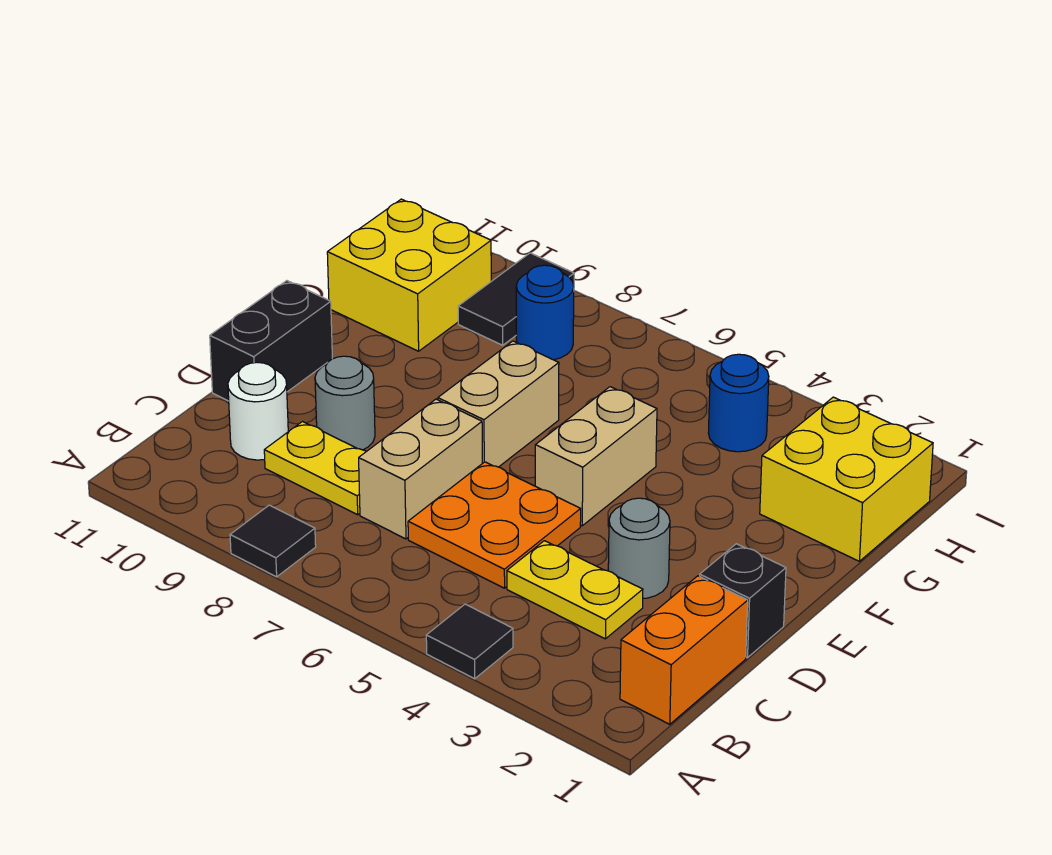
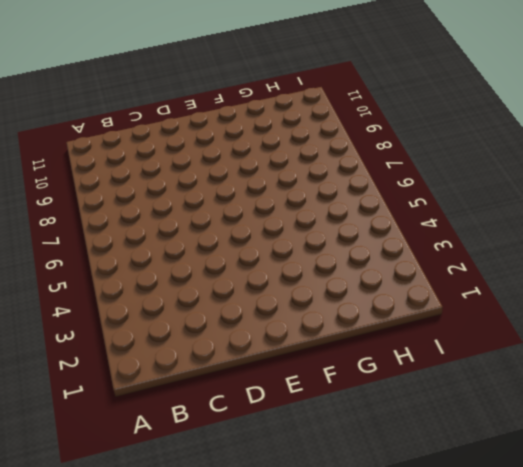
none -> black 1x1 tile [426,604,513,679]
none -> black 1x1 tile [230,505,316,577]
none -> orange 1x2 brick [620,576,748,724]

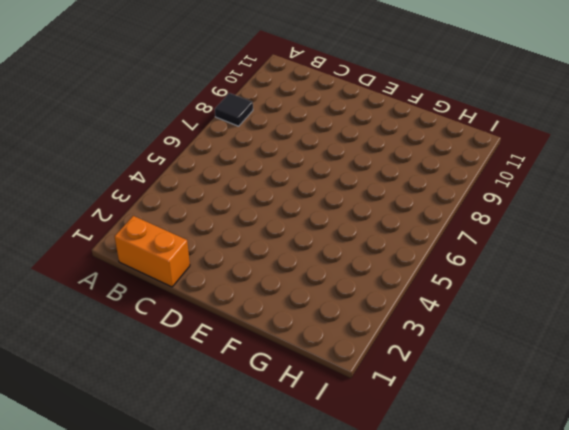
none -> black 1x1 tile [426,604,513,679]
none -> yellow 1x2 plate [507,541,643,639]
none -> orange 2x2 plate [408,462,581,588]

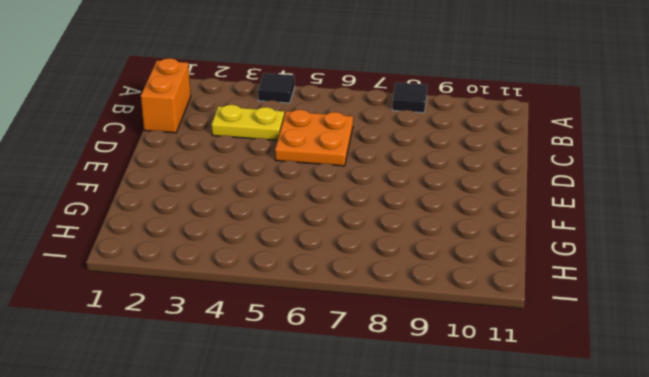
none -> tan 1x2 brick [359,399,482,539]
none -> yellow 1x2 plate [264,422,366,515]
none -> white 1x1 round brick [228,362,288,460]

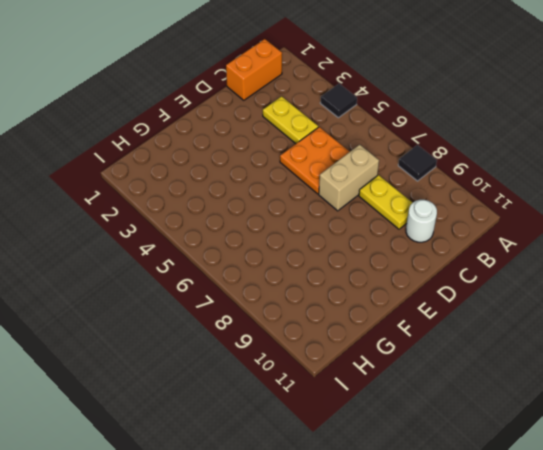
none -> black 1x1 brick [700,544,786,658]
none -> grey 1x1 round brick [608,498,670,598]
none -> grey 1x1 round brick [315,356,375,450]

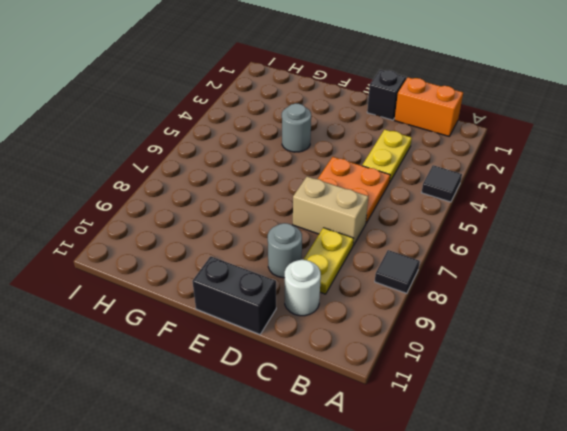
grey 1x1 round brick [282,103,311,152] -> grey 1x1 round brick moved to [608,498,670,598]
none -> tan 1x2 brick [535,387,657,526]
none -> tan 1x2 brick [438,341,559,467]
none -> yellow 2x2 brick [760,397,933,561]

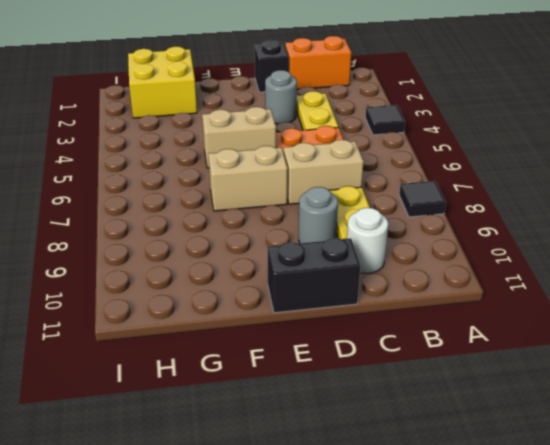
none -> yellow 2x2 brick [327,199,491,351]
none -> blue 1x1 round brick [708,354,769,452]
none -> blue 1x1 round brick [516,265,574,360]

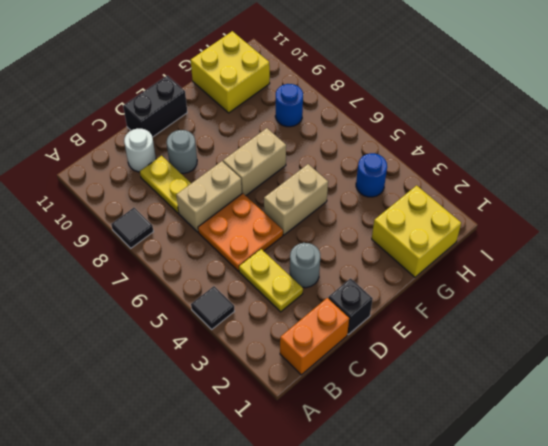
none -> black 1x2 tile [458,253,574,345]

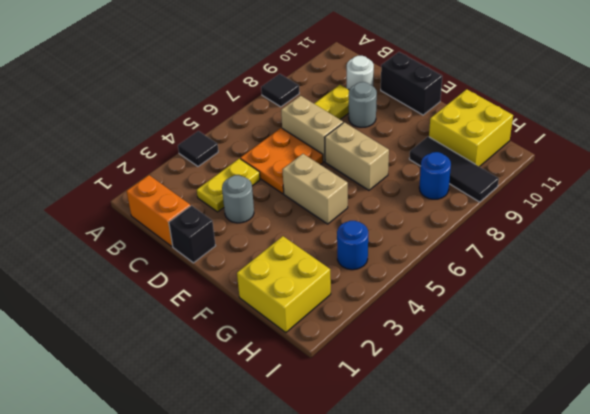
black 1x3 tile [409,137,499,202] -> black 1x2 tile [458,253,574,345]

